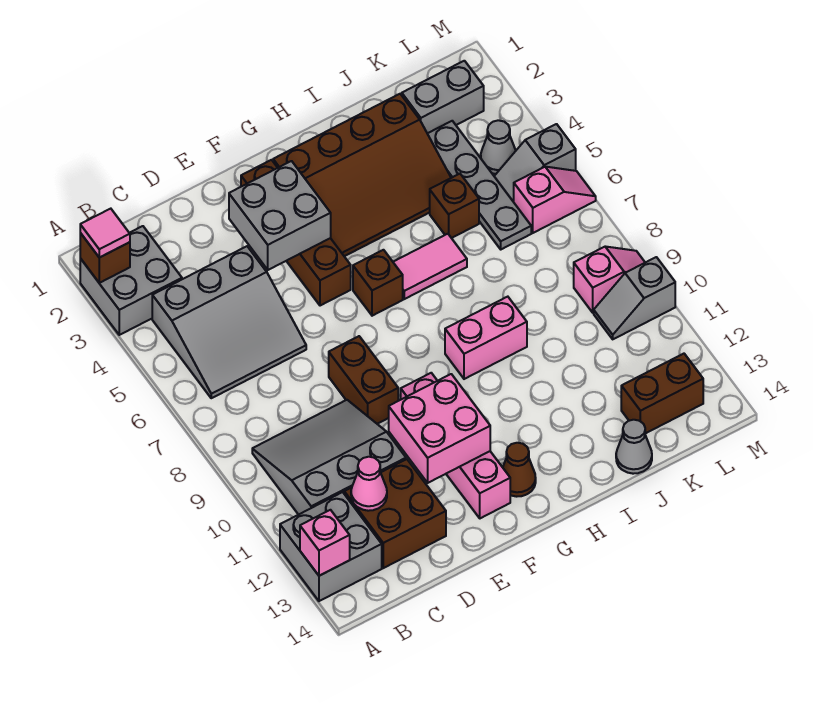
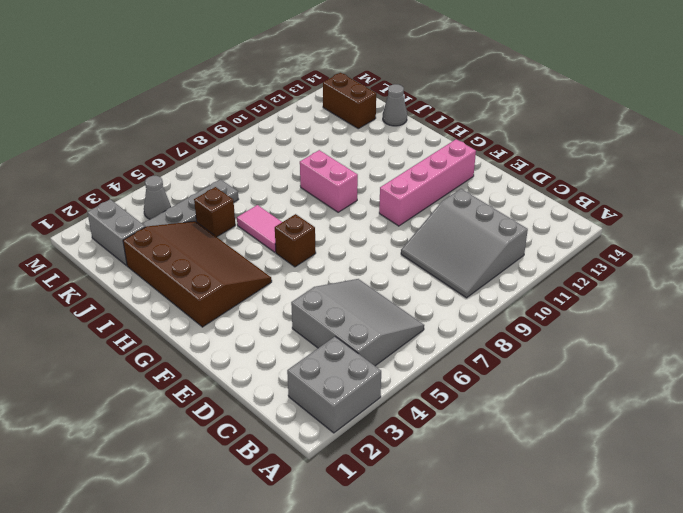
none -> grey 2x2 brick [280,492,382,601]
none -> brown 2x2 brick [344,459,446,568]
none -> brown 1x2 brick [329,336,398,424]

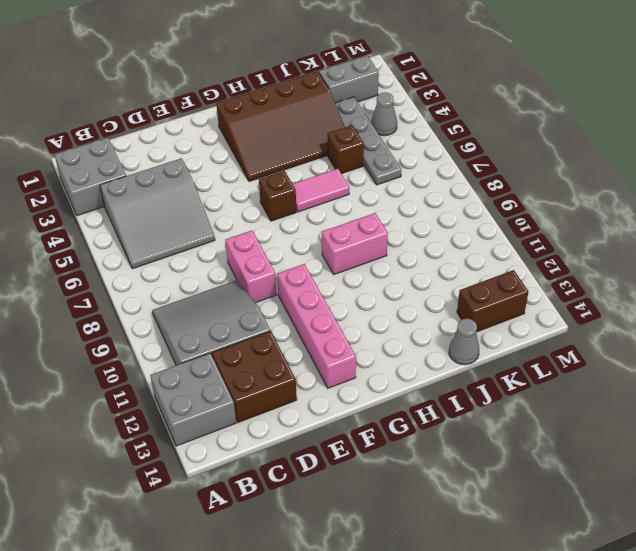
pink 1x2 brick [225,231,277,303] -> brown 1x2 brick [329,336,398,424]
none -> brown 1x4 brick [241,160,351,306]
none -> brown 1x1 cone [503,443,536,497]
none -> grey 1x2 slope [494,124,576,201]

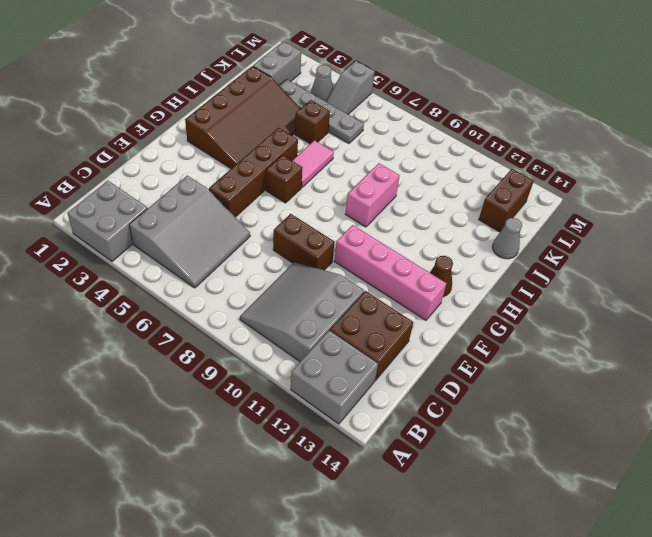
brown 1x4 brick [209,128,298,217] -> brown 1x4 brick turned to [241,160,351,306]
none -> pink 1x2 slope [513,167,596,233]
none -> pink 1x2 slope [574,247,645,313]
none -> grey 1x2 slope [594,257,675,339]

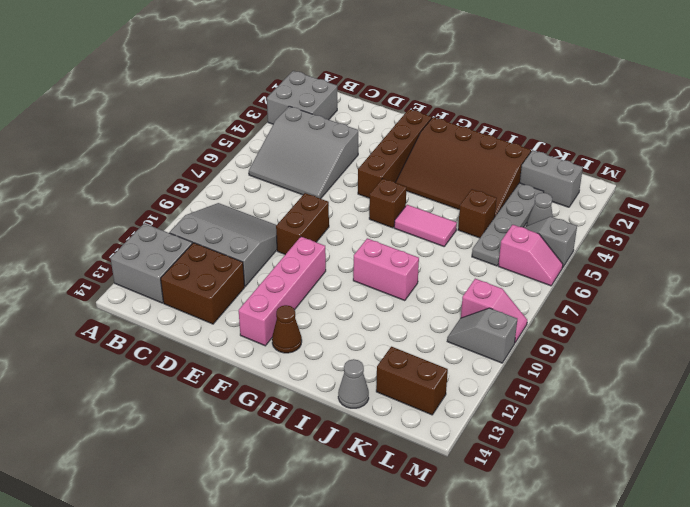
none -> brown 1x1 brick [80,233,130,283]
none -> pink 1x1 brick [300,510,350,576]
none -> pink 1x1 cone [351,457,387,511]

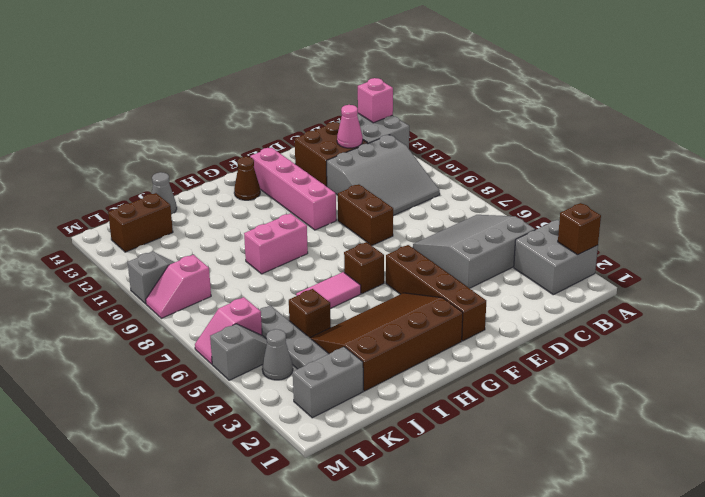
none -> grey 2x2 brick [229,161,331,270]
none -> pink 2x2 brick [389,374,490,483]
none -> pink 1x1 tile [80,209,130,258]

